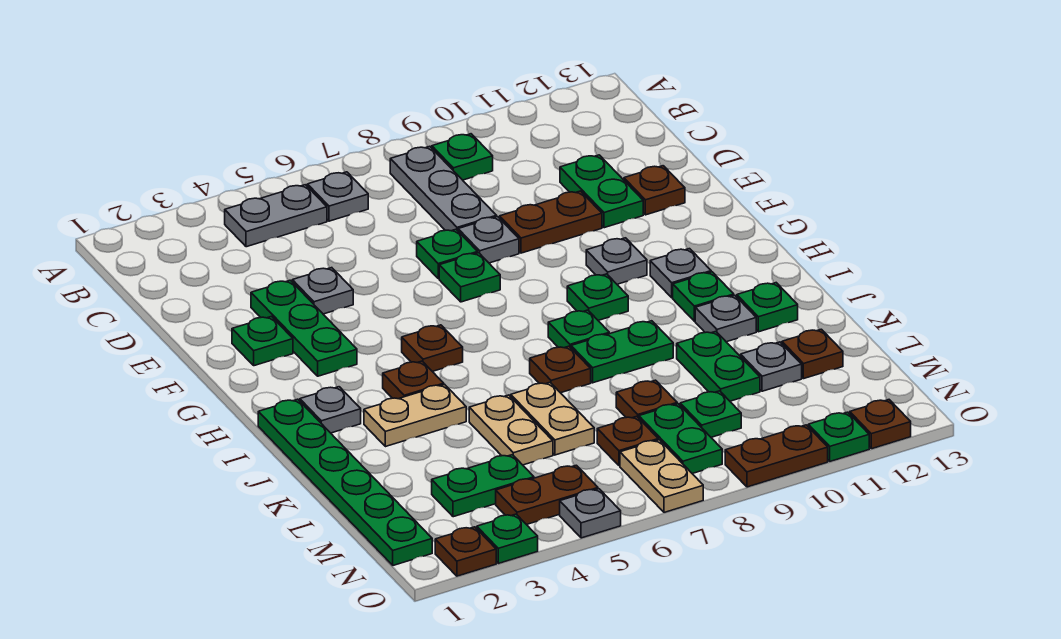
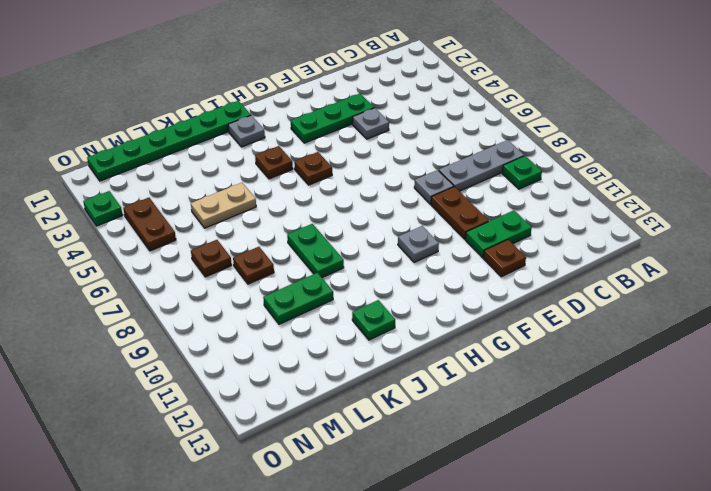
none -> grey 1x2 plate [225,185,327,247]
none -> grey 1x1 plate [307,172,368,221]
none -> green 1x1 plate [417,229,478,279]
none -> green 1x1 plate [232,316,293,366]

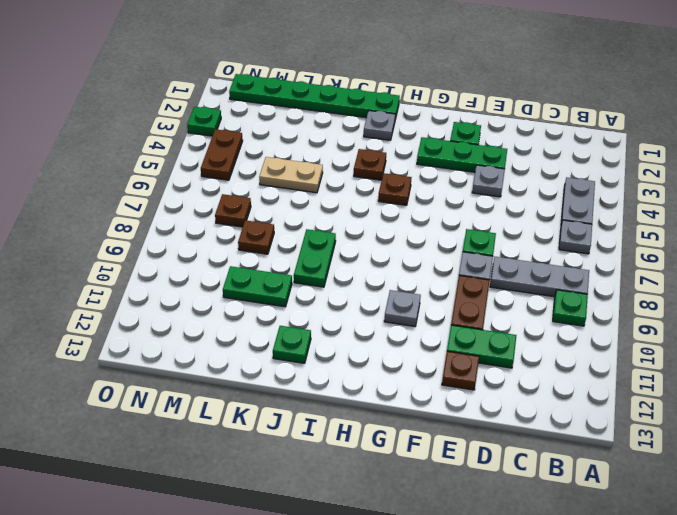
none -> green 1x1 plate [439,253,500,302]
none -> green 1x1 plate [567,274,628,320]
none -> grey 1x1 plate [650,249,711,298]
none -> green 1x1 plate [548,310,609,348]

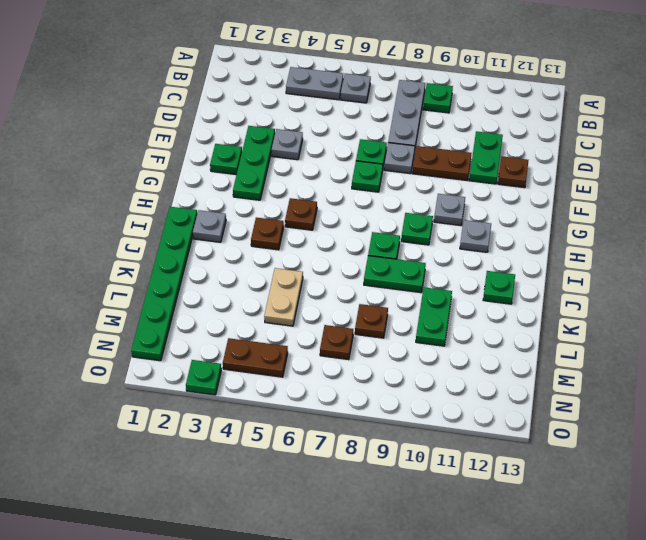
none -> green 1x1 plate [673,272,734,321]
none -> tan 1x2 plate [364,384,466,447]
none -> brown 1x1 plate [530,346,591,393]
none -> grey 1x1 plate [695,295,756,342]

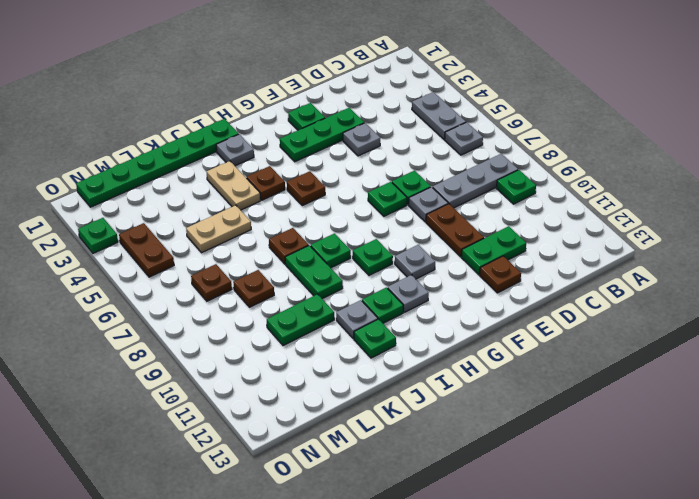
none -> tan 1x2 plate [511,383,594,455]
none -> grey 1x1 plate [741,342,802,391]
none -> brown 1x1 plate [782,329,843,379]
none -> green 1x2 plate [432,455,534,517]

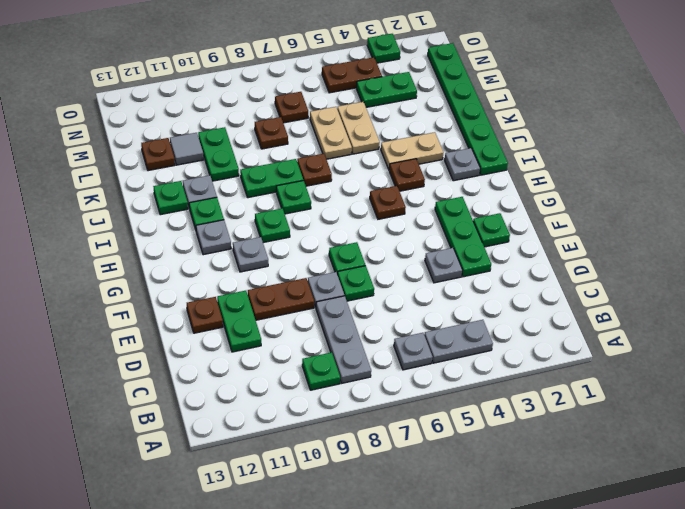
grey 1x1 tile [170,133,203,165] -> grey 1x1 plate [741,342,802,391]
none -> green 1x2 plate [639,404,722,474]
none -> green 1x1 plate [680,391,741,437]
none -> tan 1x2 plate [620,440,703,512]
none -> brown 1x1 plate [435,527,496,576]

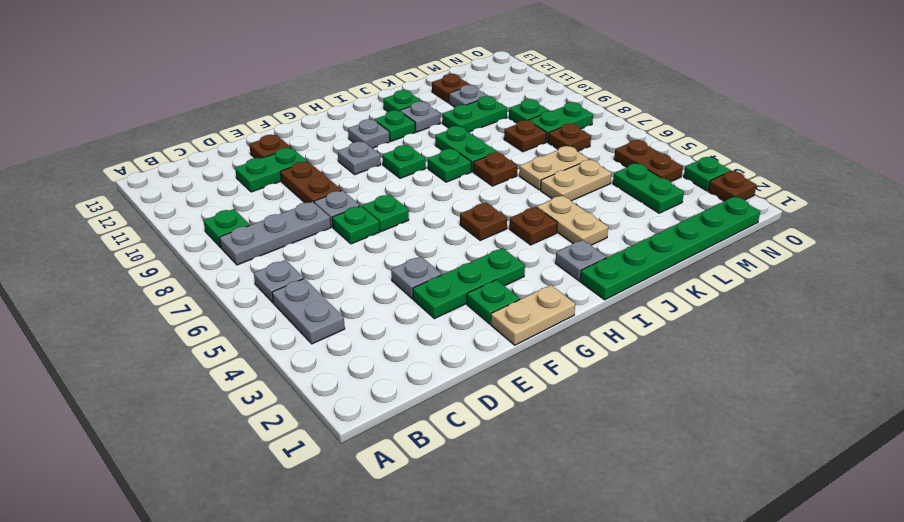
tan 1x2 plate [491,285,575,345] -> tan 1x2 plate moved to [620,440,703,512]
none -> grey 1x1 plate [560,489,621,538]
none -> brown 1x2 plate [725,425,828,487]
none -> green 1x1 plate [808,412,869,461]
none -> brown 1x1 plate [850,400,911,449]

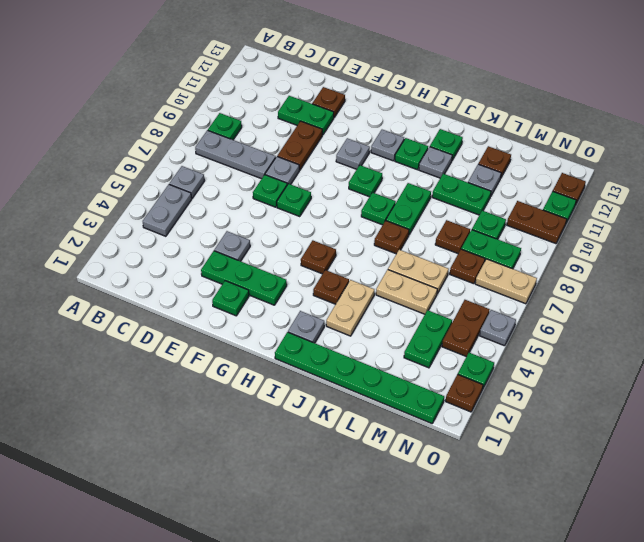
brown 1x2 plate [507,201,567,244] -> brown 1x2 plate turned to [725,425,828,487]

